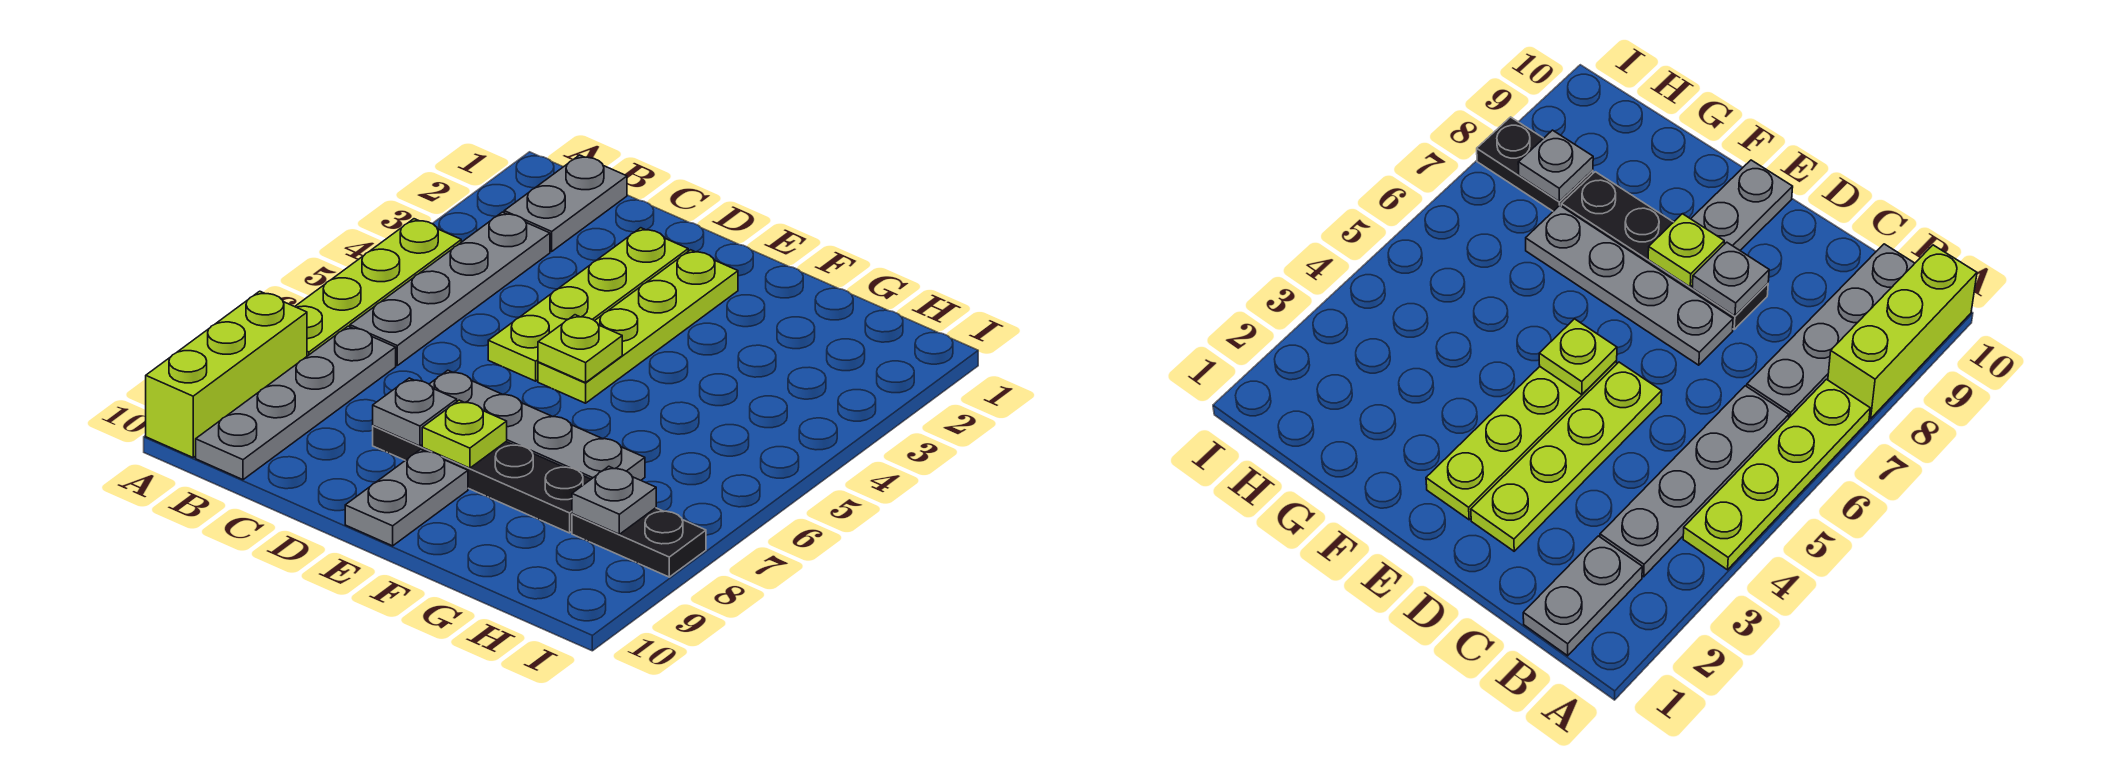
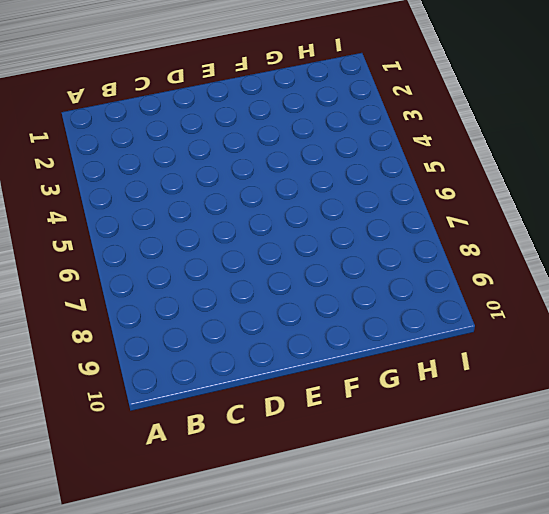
none -> lime 1x4 plate [295,219,461,356]
none -> lime 1x3 brick [146,291,307,457]
none -> grey 1x2 plate [504,155,627,251]

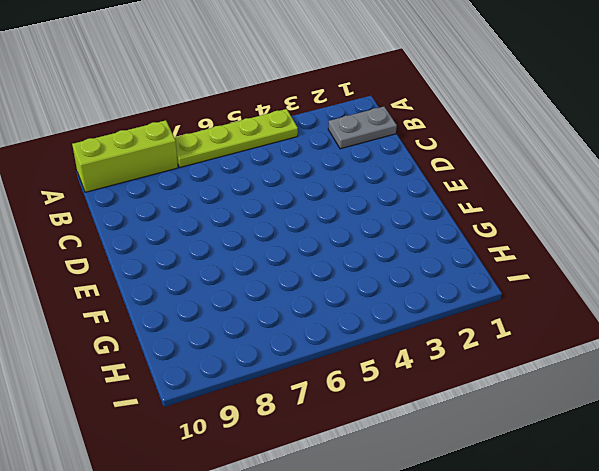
none -> grey 1x4 plate [350,212,550,365]
none -> grey 1x4 plate [196,326,396,480]
none -> lime 1x4 plate [488,228,688,381]

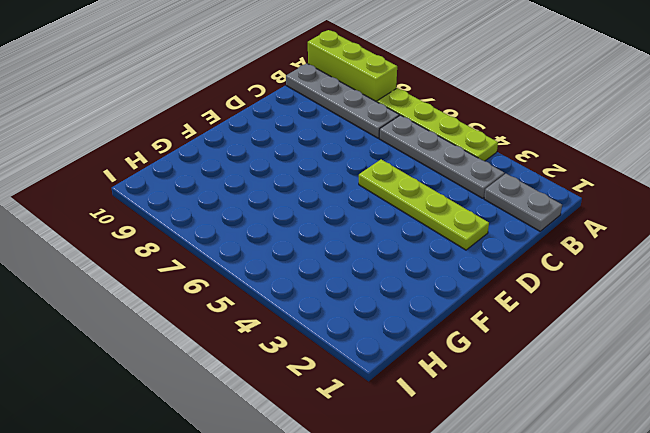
none -> grey 1x4 plate [429,370,645,480]
none -> black 1x4 plate [373,426,591,533]
none -> lime 1x4 plate [538,250,738,403]

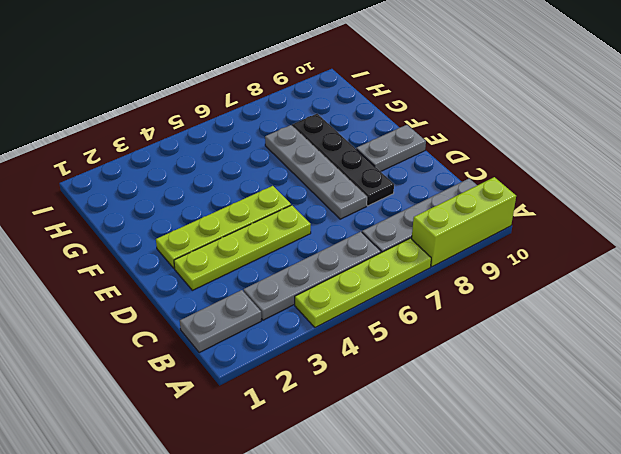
none -> black 1x2 plate [572,508,706,577]
none -> grey 1x1 plate [373,378,457,446]
none -> lime 1x1 plate [538,315,622,383]

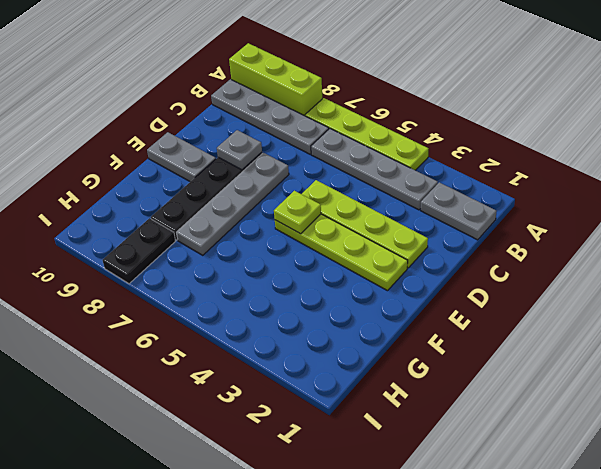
none -> lime 1x1 plate [422,400,507,468]
none -> grey 1x1 plate [572,466,656,534]

